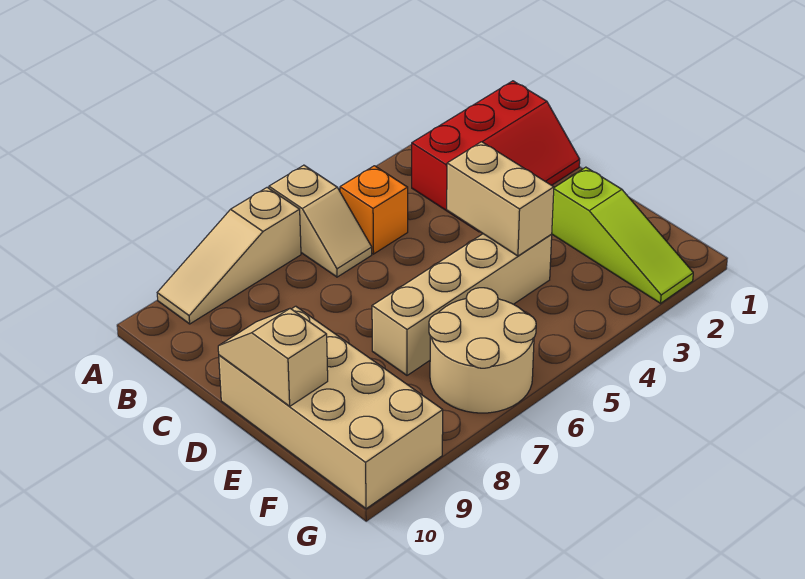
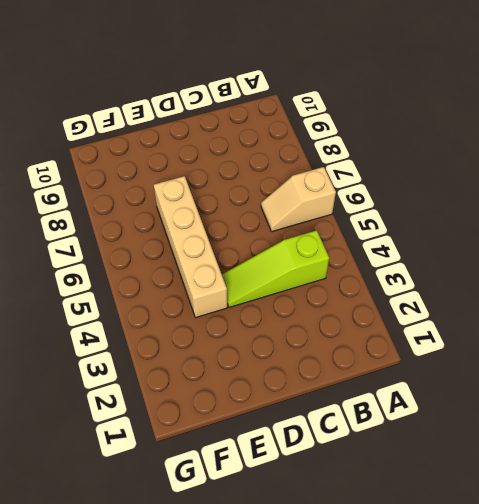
lime 1x3 slope [222,230,329,307] -> lime 1x3 slope moved to [552,167,693,303]
none -> tan 1x3 slope [157,187,301,324]
none -> red 2x3 slope [412,81,580,232]

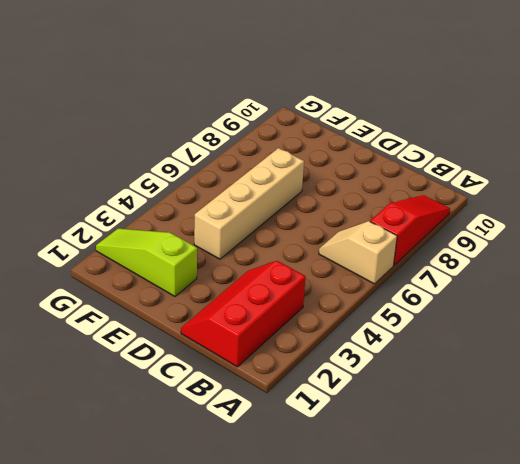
red 1x3 slope [370,195,450,265] -> tan 1x3 slope [157,187,301,324]
none -> orange 1x1 brick [340,166,408,254]
none -> tan 2x4 brick [219,306,443,509]

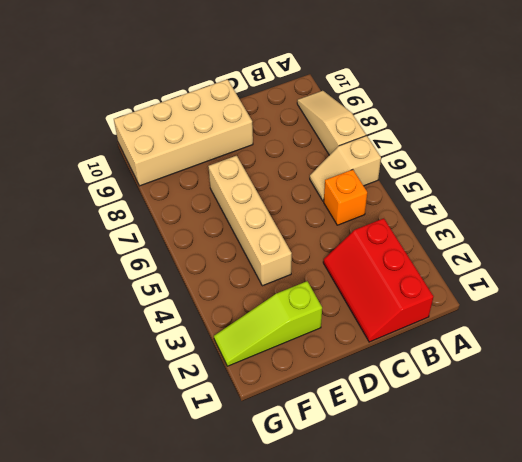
none -> tan 2x2 round brick [429,288,536,413]
none -> tan 1x2 brick [447,142,554,256]

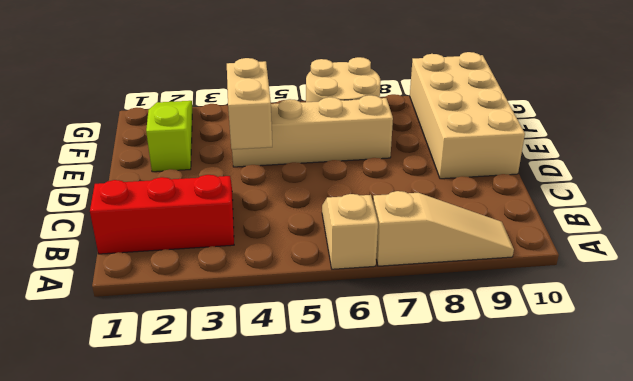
none -> orange 1x1 brick [340,166,408,254]
none -> tan 1x2 slope [218,309,328,406]

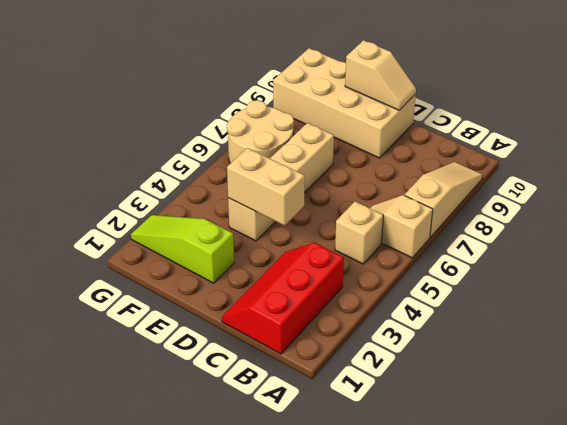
tan 1x1 brick [335,201,383,264] -> orange 1x1 brick [340,166,408,254]

